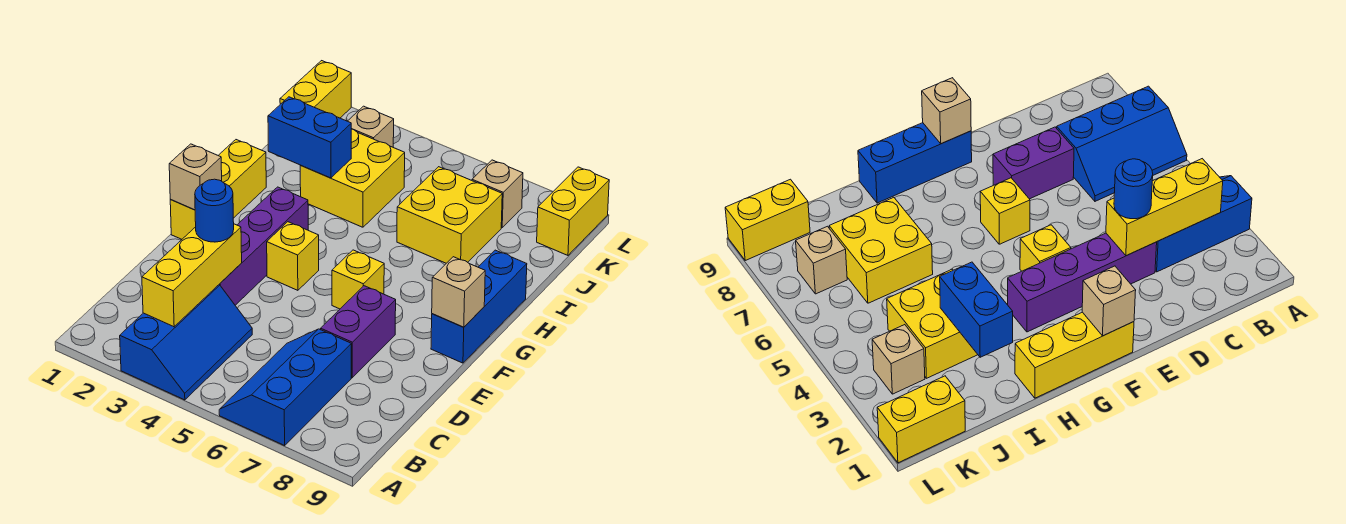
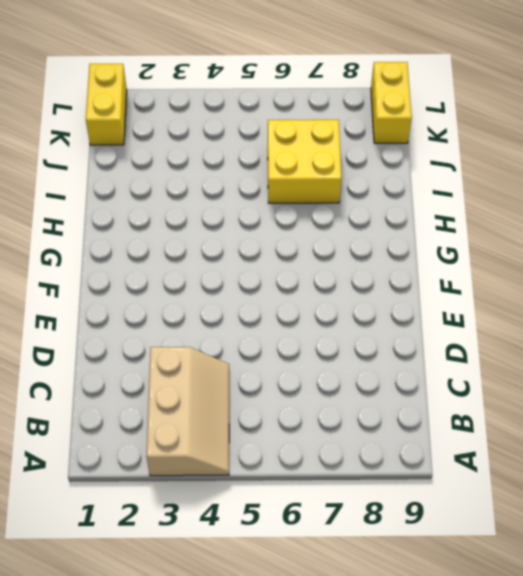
tan 2x3 slope [146,347,229,476] -> blue 2x3 slope [120,285,252,400]
none -> blue 2x3 slope [219,329,351,445]
none -> purple 1x4 brick [219,187,308,305]
none -> purple 1x2 brick [321,286,396,378]

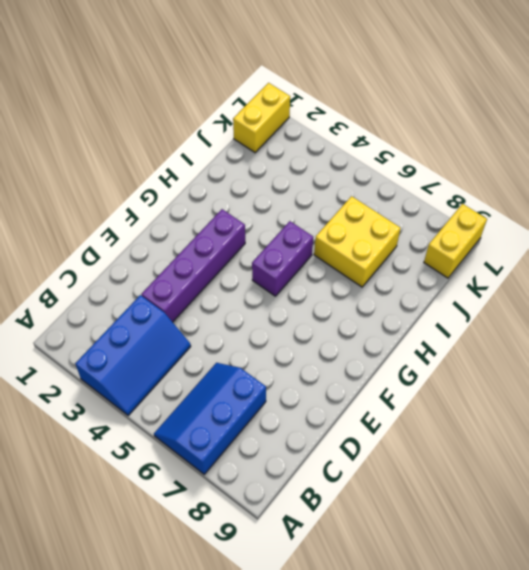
purple 1x2 brick [252,221,313,296] -> purple 1x2 brick moved to [321,286,396,378]
none -> yellow 1x3 brick [170,140,266,239]
none -> yellow 1x1 brick [267,222,319,290]
none -> yellow 1x1 brick [332,250,384,309]

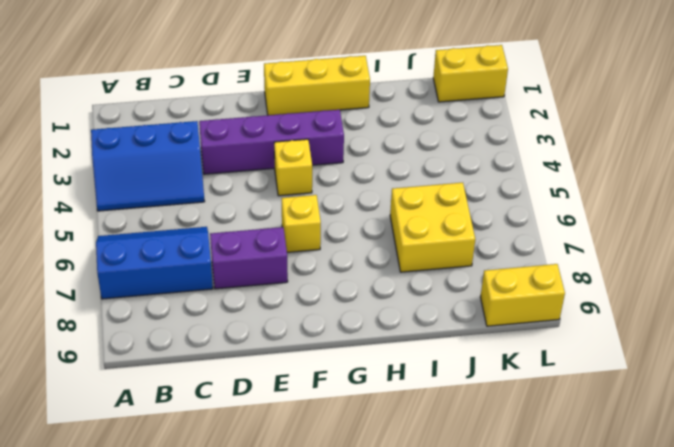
none -> blue 1x3 brick [431,250,527,363]
none -> yellow 2x2 brick [300,129,405,227]
none -> tan 1x1 brick [348,106,394,147]

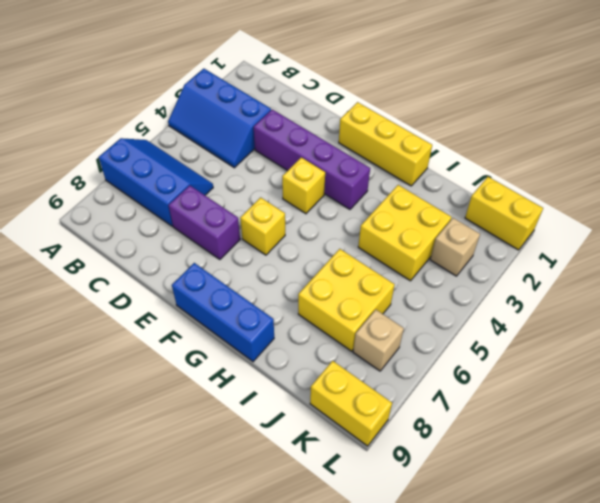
none -> yellow 1x3 brick [142,224,242,327]
none -> tan 1x1 brick [169,144,222,210]
none -> tan 1x1 brick [432,257,485,327]

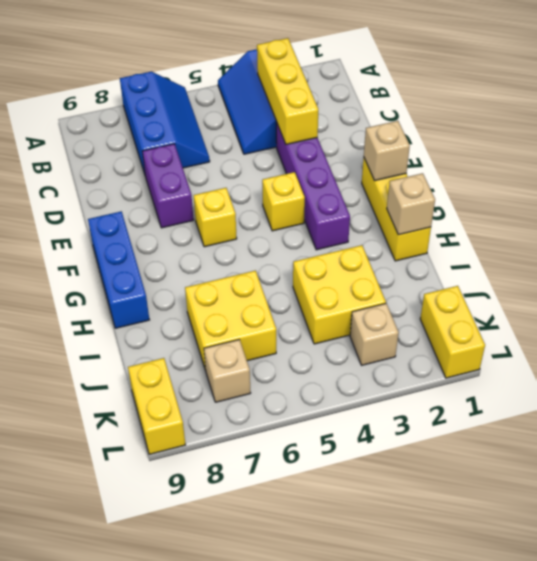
tan 1x1 brick [387,173,435,235] -> tan 1x1 brick moved to [432,257,485,327]
none -> blue 1x2 brick [268,97,351,178]
none -> blue 1x1 round brick [195,179,234,242]

